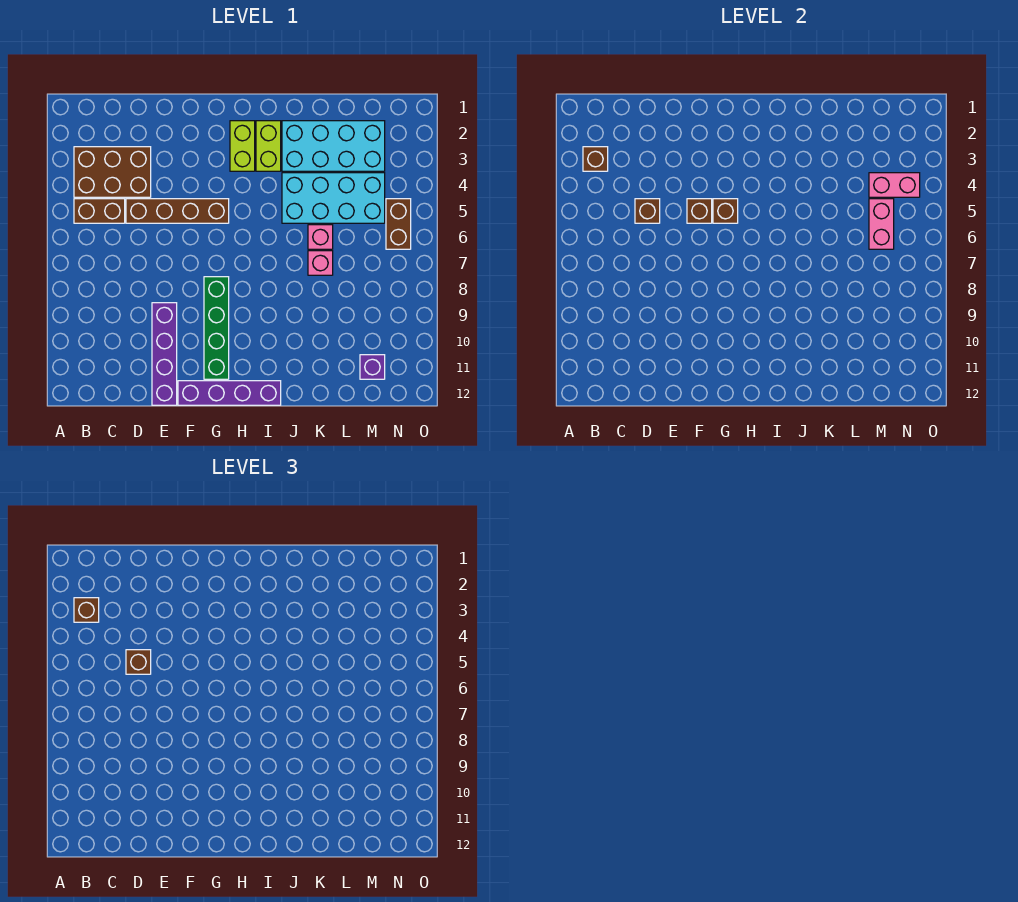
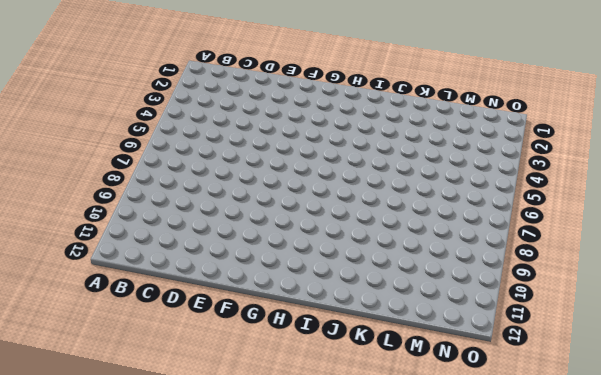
none -> brown 2x3 brick [74,147,151,197]
none -> brown 1x2 brick [74,199,125,223]
none -> brown 1x4 brick [126,199,229,223]

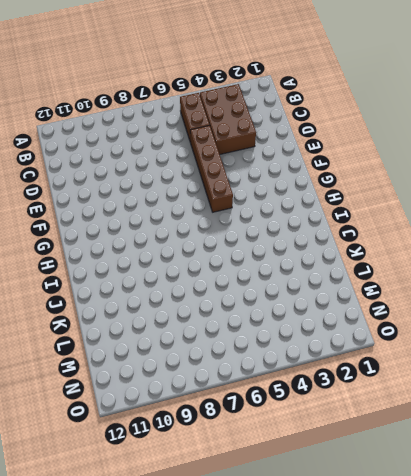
none -> purple 1x4 brick [152,303,177,405]
none -> purple 1x4 brick [178,381,281,405]
none -> green 1x4 brick [204,277,229,379]

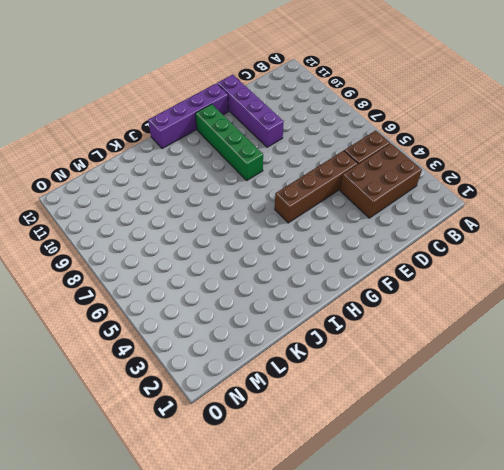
none -> lime 1x2 brick [230,121,255,171]
none -> lime 1x2 brick [256,121,281,171]
none -> cyan 2x4 brick [282,121,385,171]

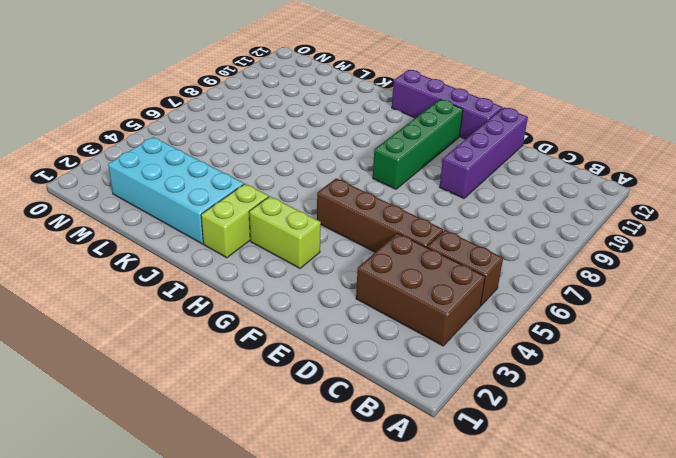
lime 1x2 brick [249,196,321,268] -> lime 1x2 brick turned to [230,121,255,171]
none -> cyan 2x4 brick [282,173,385,223]
none -> pink 1x1 brick [308,225,333,249]
none -> pink 1x1 brick [308,251,333,275]

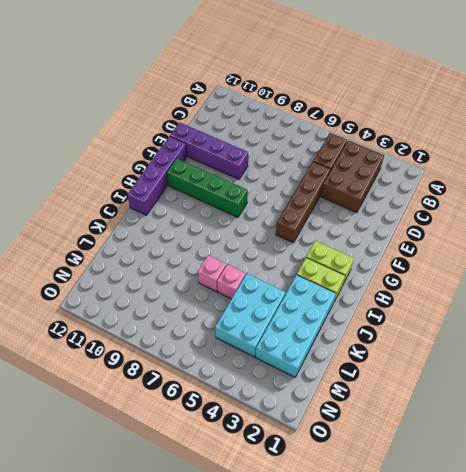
cyan 2x3 brick [215,274,286,357] -> cyan 2x4 brick [282,173,385,223]
none -> purple 1x1 brick [360,355,385,379]
none -> brown 1x2 brick [386,199,411,249]
none -> brown 1x1 brick [583,147,608,171]

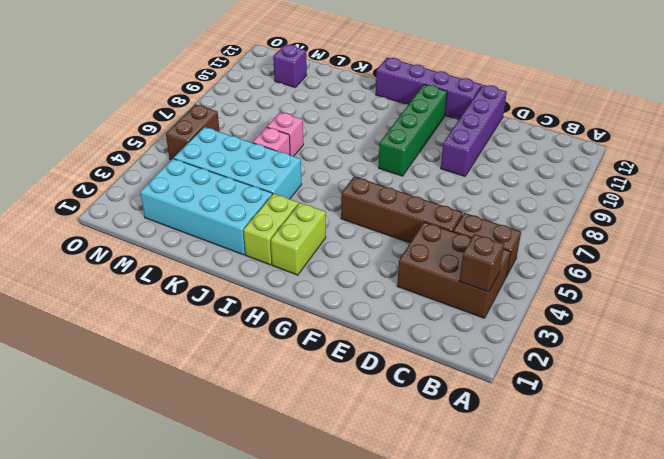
none -> brown 1x1 brick [635,199,660,223]
none -> brown 1x1 brick [687,199,712,223]
none -> brown 1x1 brick [713,199,738,223]

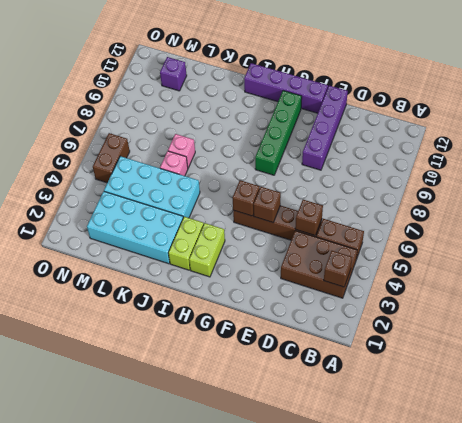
none -> pink 1x2 brick [869,173,920,197]
none -> pink 1x2 brick [869,199,894,249]
none -> brown 1x1 brick [74,598,99,622]

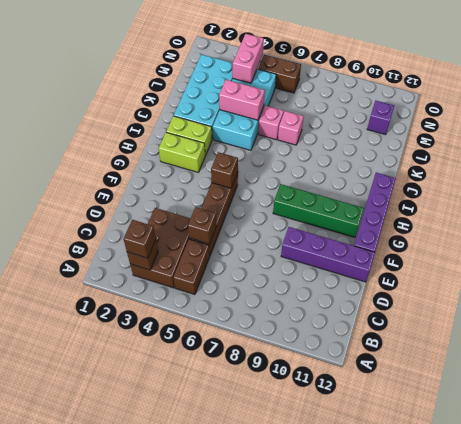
pink 1x2 brick [219,80,265,120] -> pink 1x2 brick moved to [869,199,894,249]
none -> brown 1x1 brick [687,199,712,223]
none -> brown 1x1 brick [126,650,151,674]

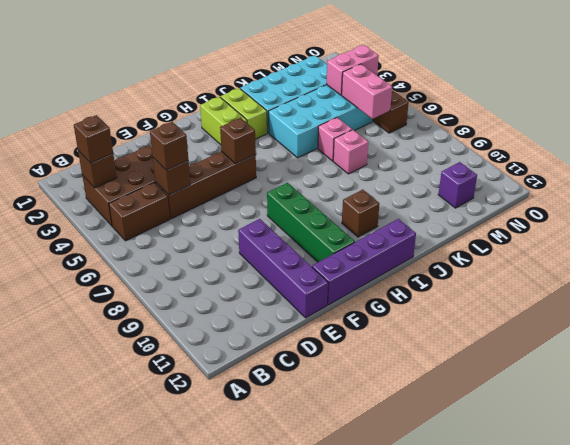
brown 1x1 brick [342,190,379,237] -> brown 1x1 brick moved to [687,199,712,223]

